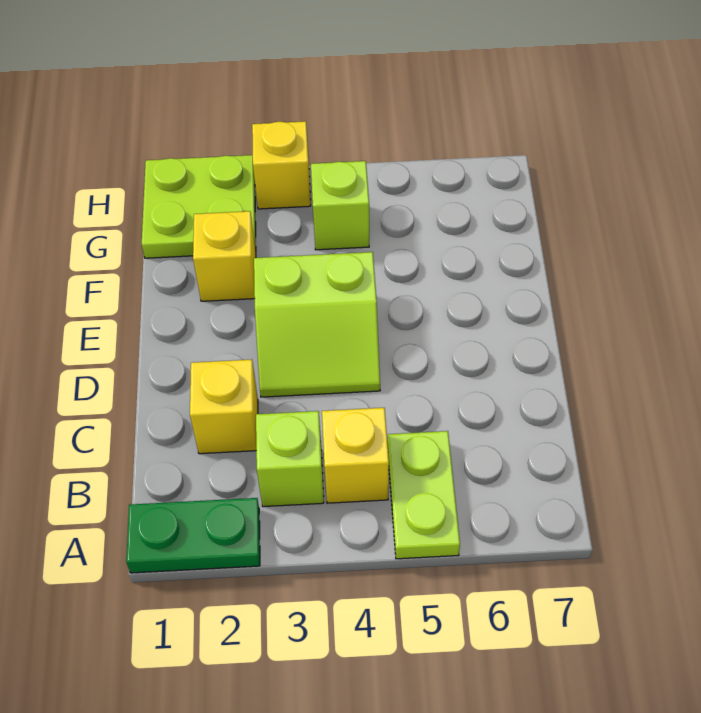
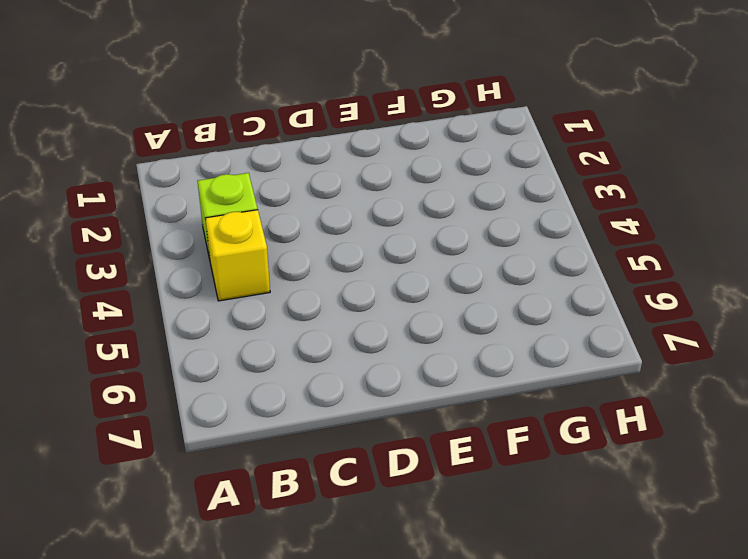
none -> green 1x2 plate [126,498,260,573]
none -> lime 1x2 plate [387,431,460,559]

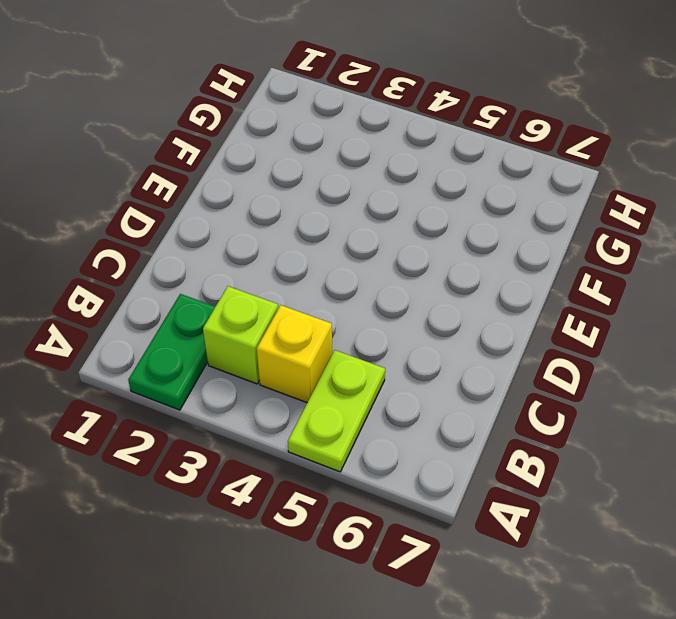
green 1x2 plate [128,294,215,410] -> green 1x2 plate turned to [126,498,260,573]
none -> yellow 1x1 brick [190,359,258,454]
none -> lime 2x2 slope [254,252,380,397]

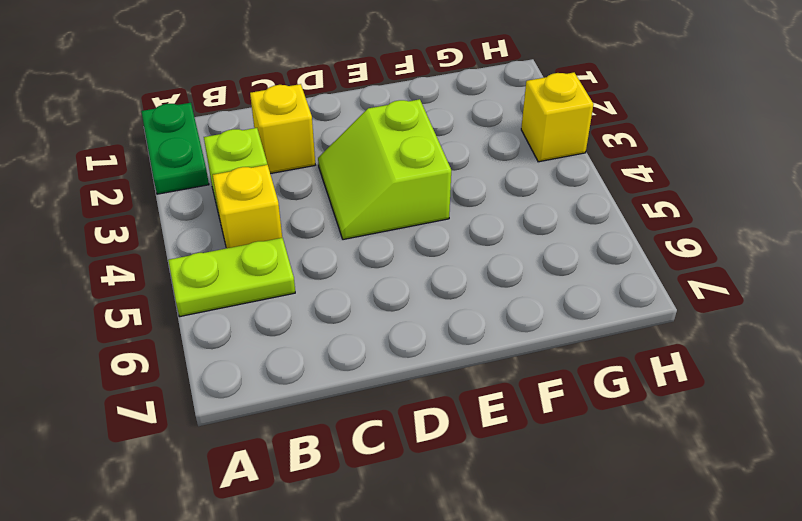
none -> yellow 1x1 brick [193,211,256,301]
none -> lime 2x2 plate [142,155,256,258]

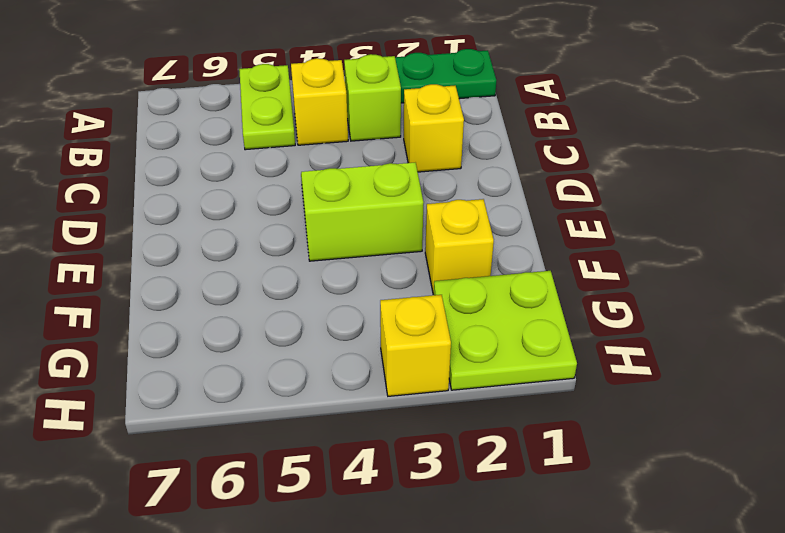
none -> lime 1x1 brick [311,161,369,250]

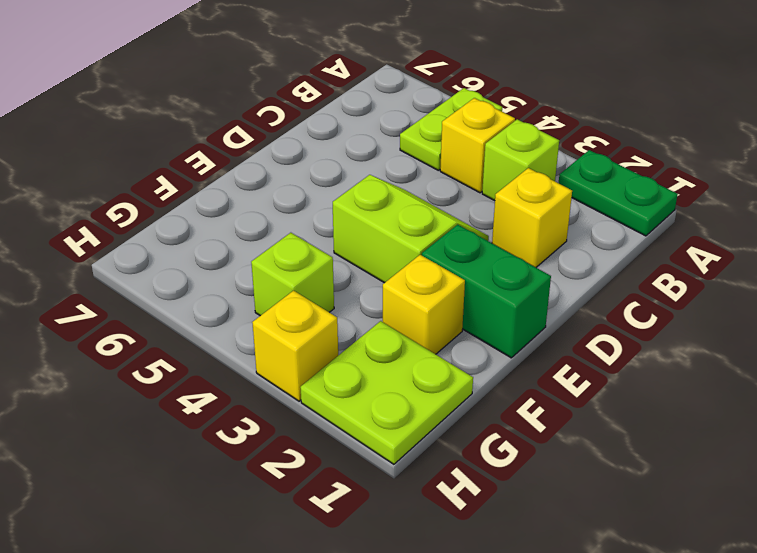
green 1x2 brick [422,225,551,358] -> none

